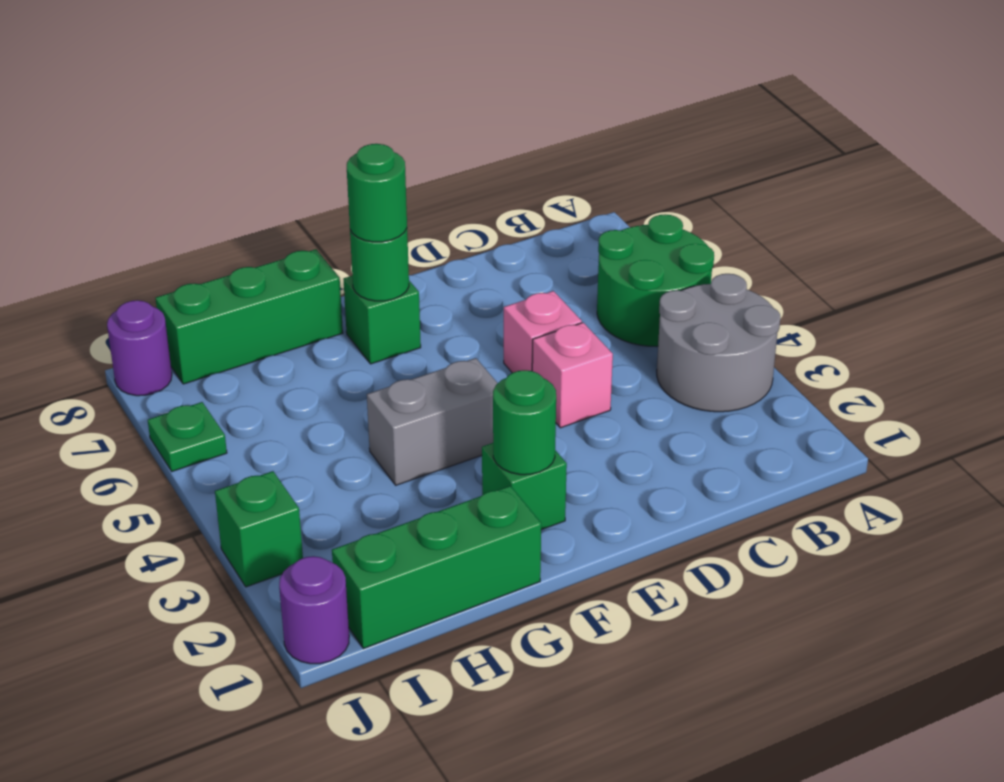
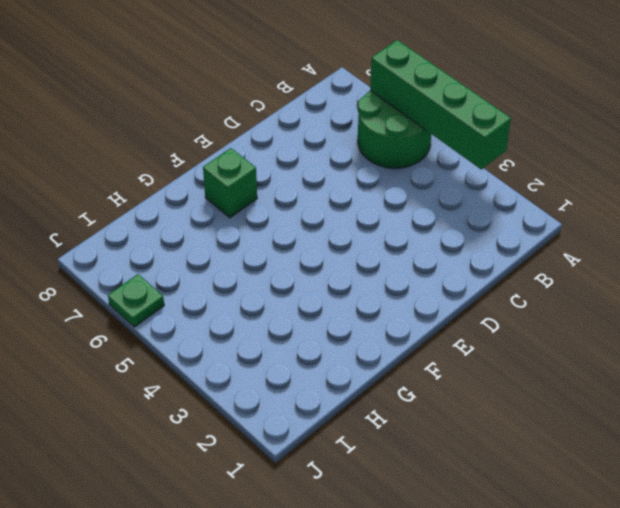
green 1x4 brick [370,40,511,170] -> none
none -> grey 2x2 round brick [657,274,780,412]
none -> pink 1x1 brick [532,323,613,428]
none -> pink 1x1 brick [504,291,582,373]

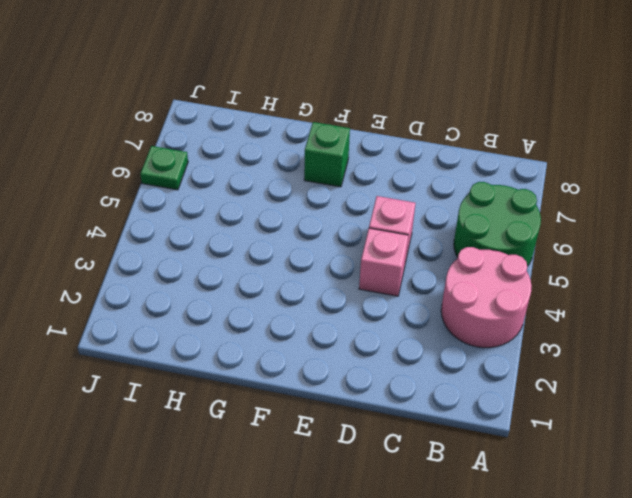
pink 2x2 round brick [441,247,532,348] -> grey 2x2 round brick [657,274,780,412]
none -> green 1x1 brick [482,443,567,530]
none -> grey 1x2 brick [367,358,498,485]
none -> green 1x3 brick [332,486,541,649]

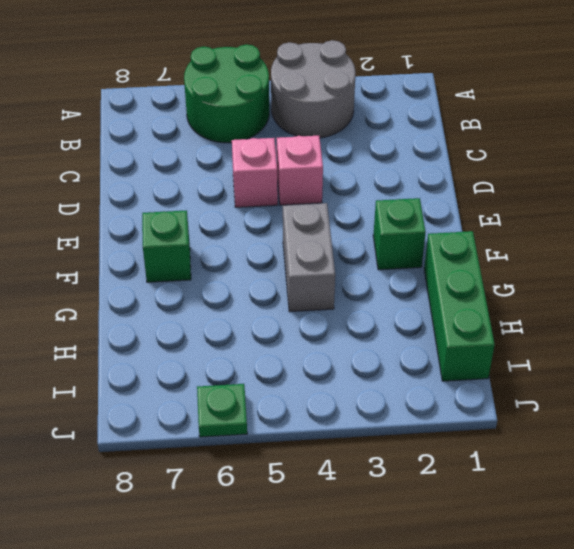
none -> green 1x3 brick [155,249,343,384]
none -> purple 1x1 round brick [279,556,349,664]
none -> green 1x1 brick [215,471,303,587]

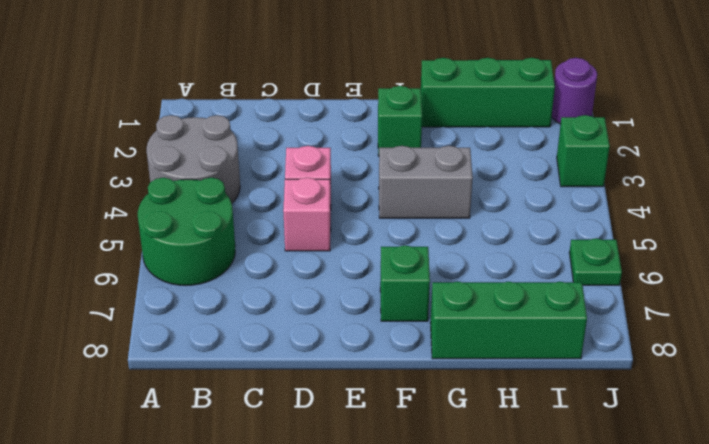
none -> purple 1x1 round brick [107,300,172,396]
none -> green 1x1 round brick [493,370,556,475]
none -> green 1x1 round brick [350,229,409,301]

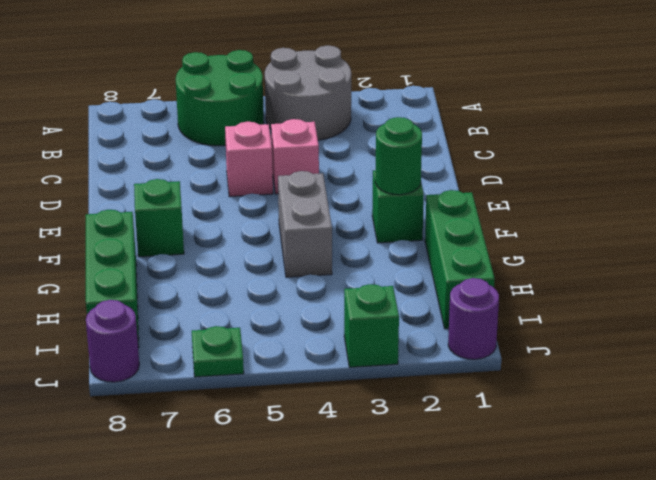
none -> green 1x1 round brick [350,229,409,301]
none -> green 1x1 round brick [347,144,407,242]

